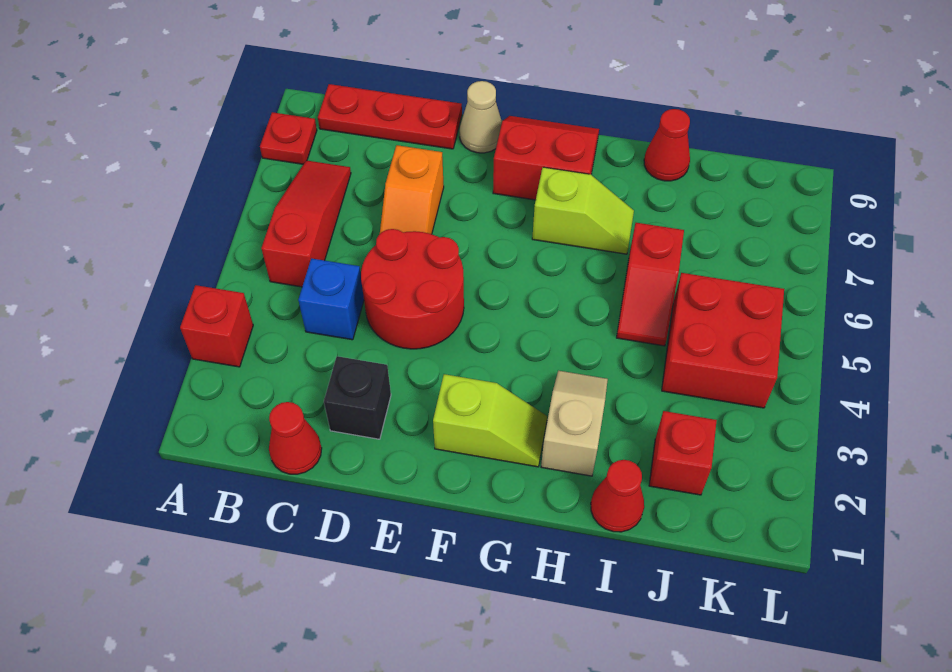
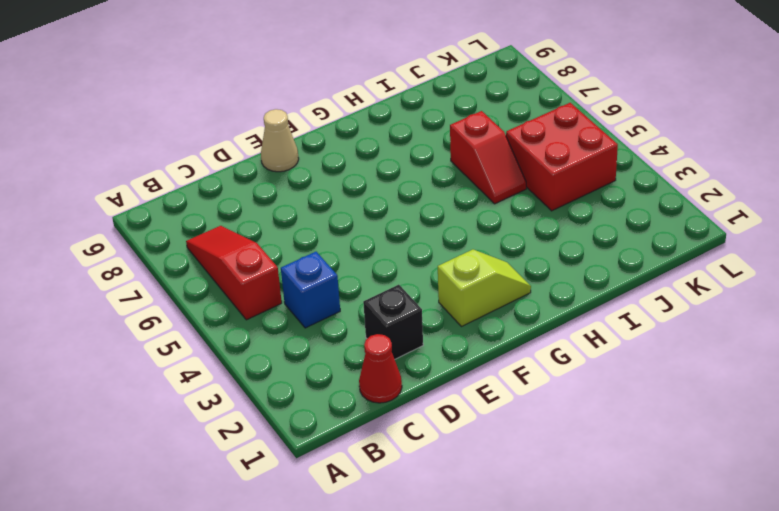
none -> red 1x1 brick [180,285,253,367]
none -> red 1x1 plate [260,112,317,164]
none -> red 1x3 plate [318,84,462,149]

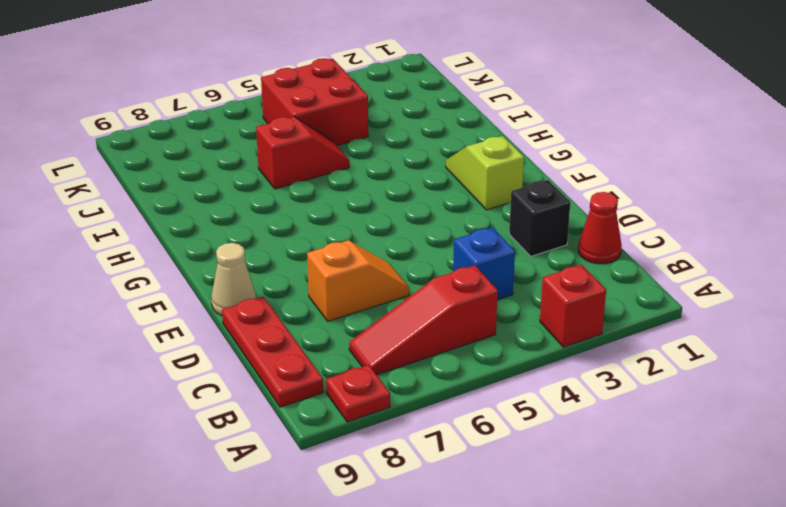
none -> red 2x2 round brick [361,229,464,349]
none -> red 2x2 slope [493,116,599,200]
none -> lime 1x2 slope [532,167,634,254]

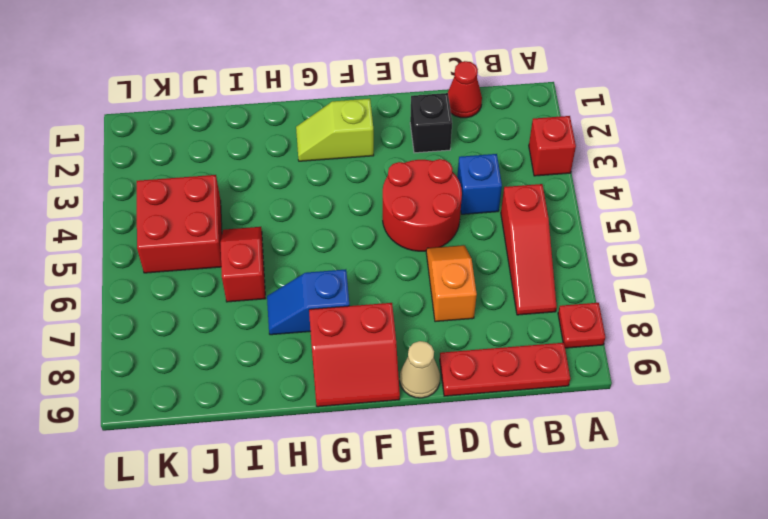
blue 1x2 slope [267,269,349,335] -> lime 1x2 slope [532,167,634,254]
none -> tan 1x2 slope [541,371,608,476]
none -> red 1x1 cone [591,460,644,532]
none -> red 1x1 cone [644,109,690,181]

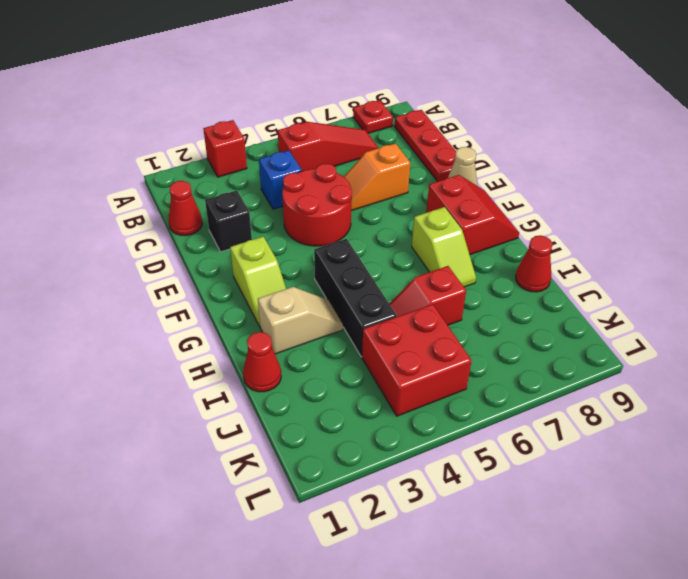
black 1x3 brick [314,239,397,357] -> none
none -> red 1x1 brick [649,411,717,495]

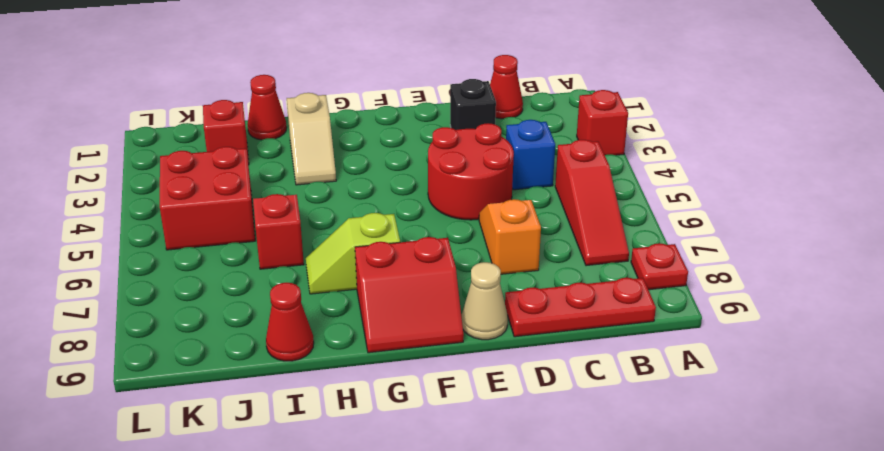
none -> lime 1x2 slope [433,374,547,467]

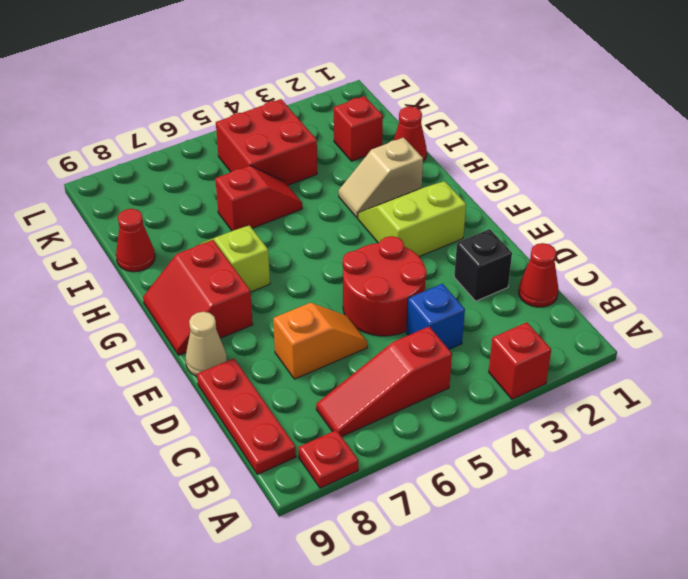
lime 2x2 slope [358,181,466,257] -> lime 1x2 slope [433,374,547,467]

